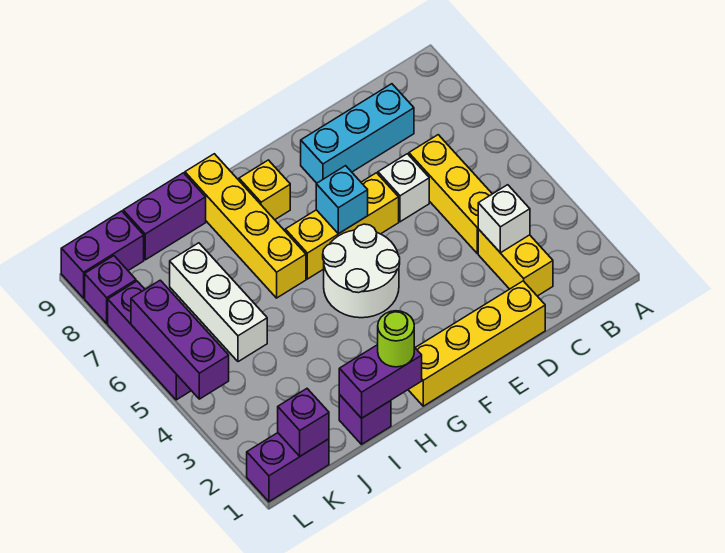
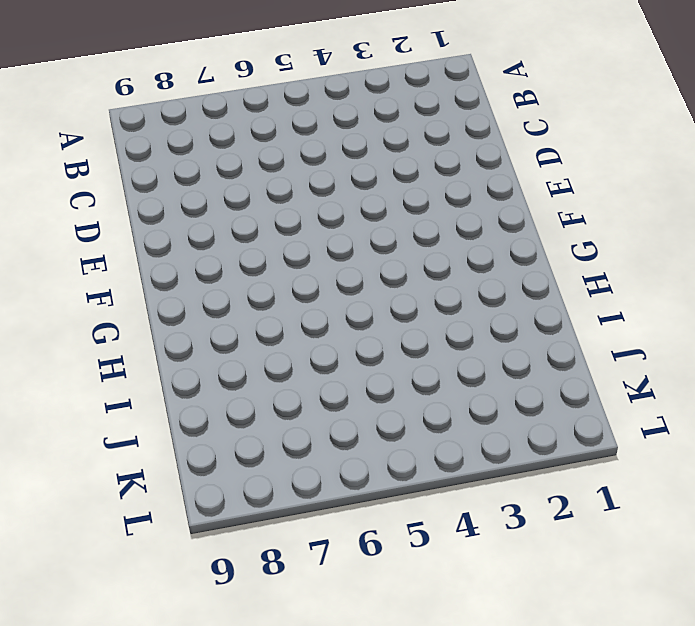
none -> yellow 1x2 brick [478,229,553,296]
none -> yellow 1x3 brick [409,135,492,253]
none -> cyan 1x3 brick [301,84,414,183]

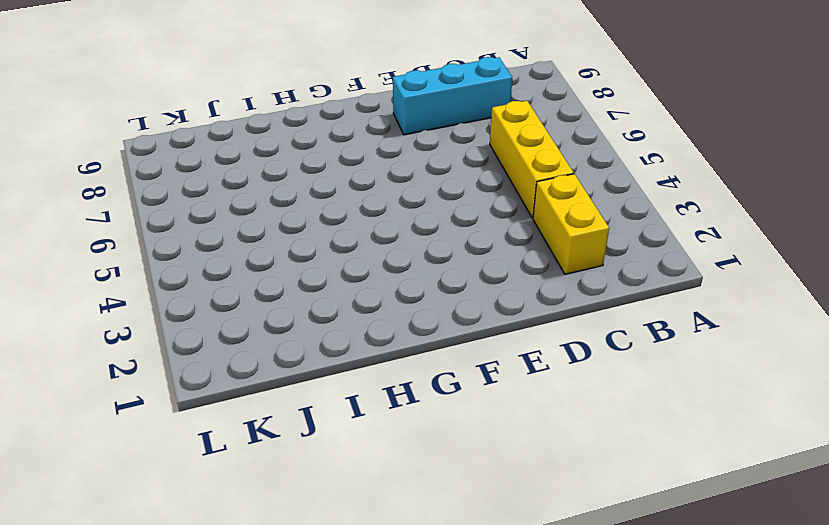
none -> yellow 1x4 brick [408,281,545,406]
none -> white 1x1 brick [378,154,429,222]
none -> yellow 1x3 brick [285,173,399,279]

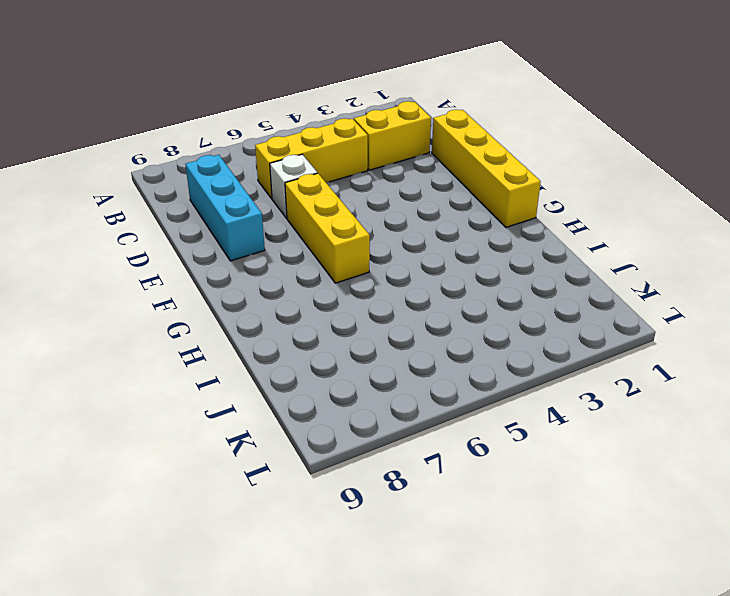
none -> white 2x2 round brick [323,224,400,318]
none -> yellow 1x1 brick [239,160,290,220]
none -> yellow 1x4 brick [185,154,306,298]

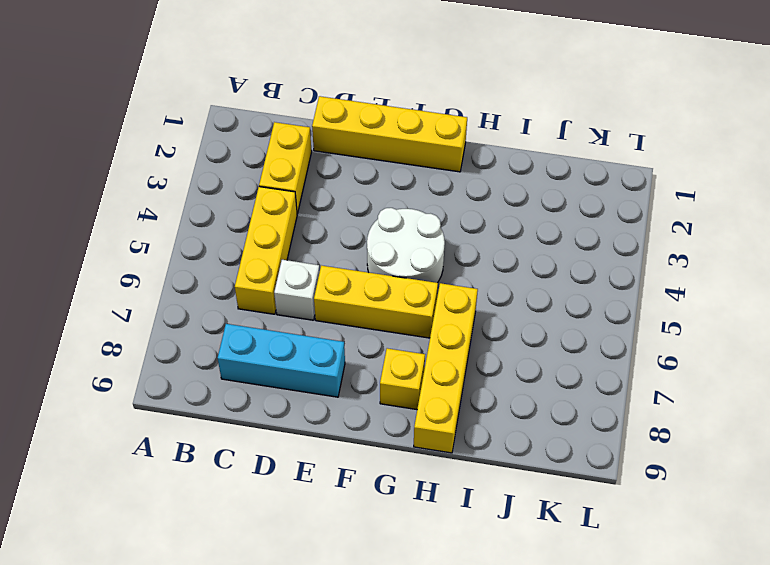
none -> purple 1x1 brick [339,395,391,444]
none -> purple 1x2 brick [123,173,206,260]
none -> white 1x3 brick [170,243,267,362]

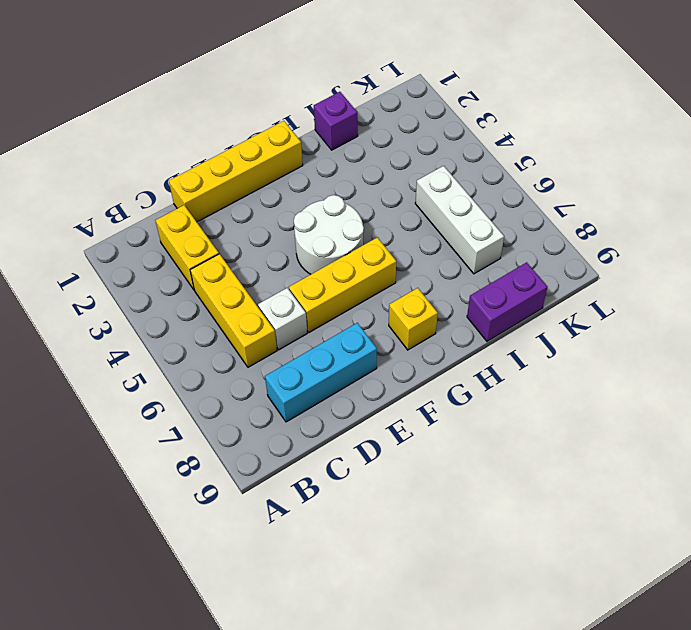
none -> yellow 1x4 brick [185,154,306,298]
none -> purple 1x2 brick [247,433,329,502]
none -> purple 1x2 brick [61,211,144,298]

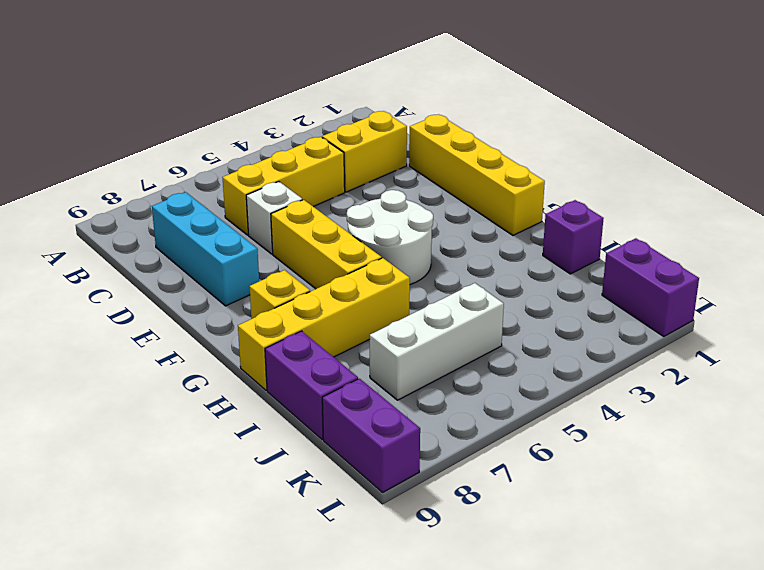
none -> purple 1x3 brick [108,281,191,400]
none -> purple 1x1 brick [85,256,136,323]
none -> white 1x1 brick [478,185,530,253]

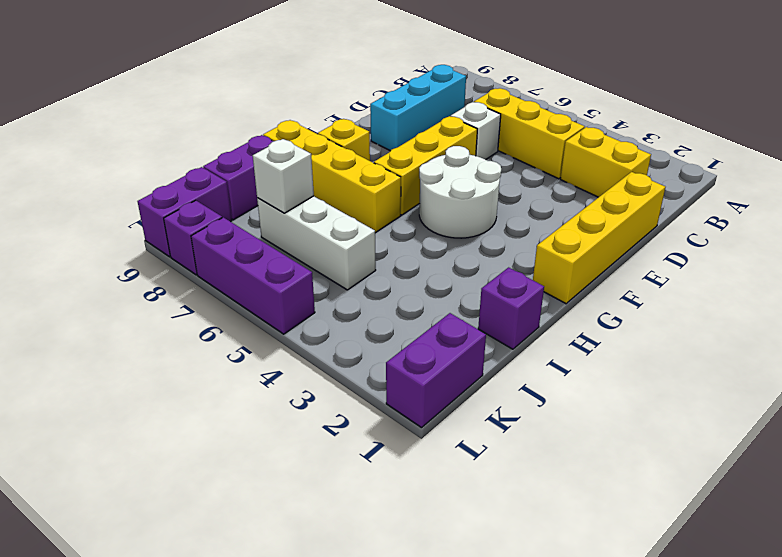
white 1x1 brick [253,139,314,213] -> white 1x1 brick moved to [478,185,530,253]
none -> cyan 1x1 brick [316,166,368,234]
none -> purple 1x2 brick [339,345,422,418]
none -> purple 1x1 brick [278,389,329,456]

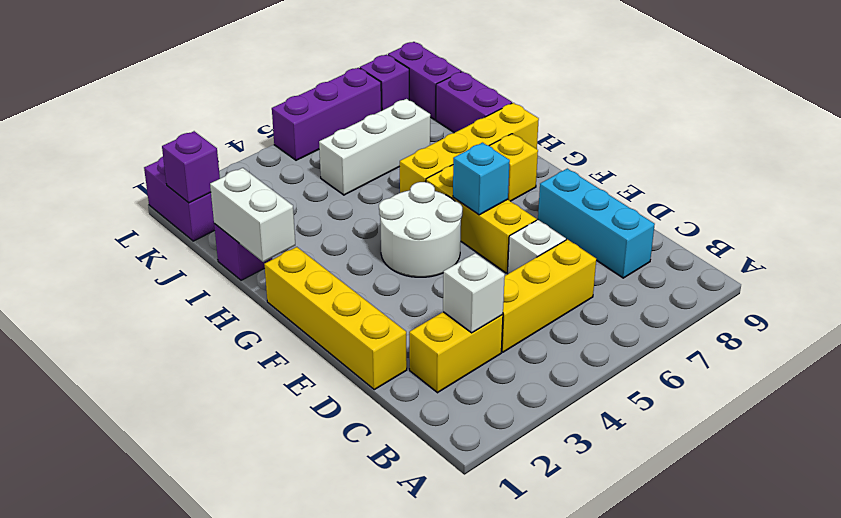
white 1x2 brick [210,168,295,262] -> purple 1x2 brick [339,345,422,418]
none -> purple 1x3 brick [131,280,229,399]
none -> lime 1x1 round brick [378,311,414,367]

